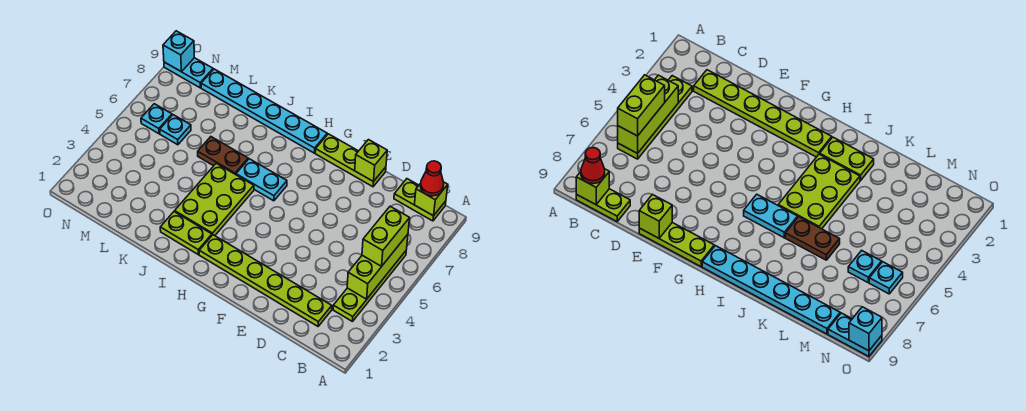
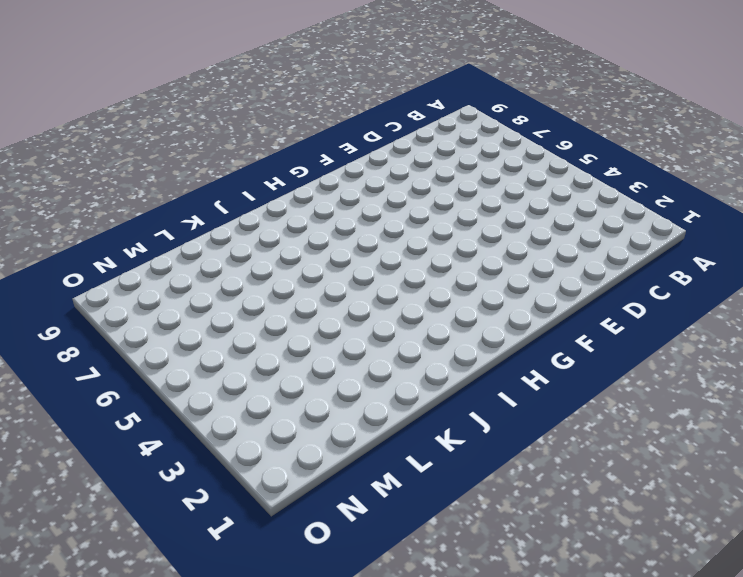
none -> lime 1x4 plate [333,251,406,322]
none -> lime 1x2 plate [394,179,446,221]
none -> lime 1x6 plate [199,235,332,326]

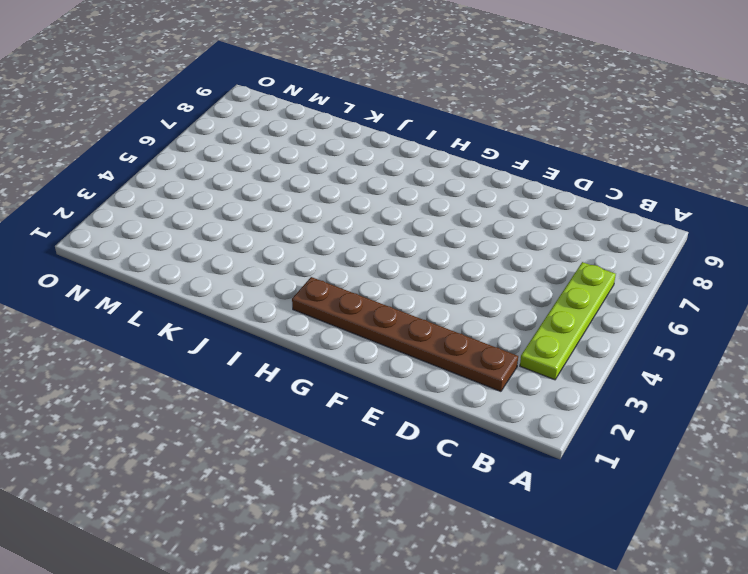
brown 1x6 plate [292,277,518,391] -> lime 1x6 plate [199,235,332,326]
none -> lime 1x2 plate [394,179,446,221]
none -> lime 1x3 plate [315,134,386,187]
none -> cyan 1x2 plate [236,159,287,201]

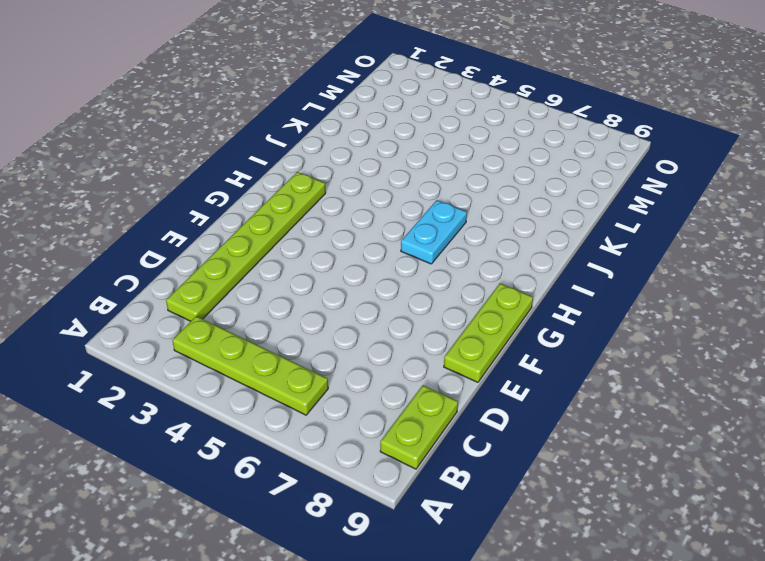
none -> cyan 1x6 plate [201,69,327,153]
none -> lime 1x2 plate [160,212,212,255]
none -> lime 2x3 plate [175,163,254,236]

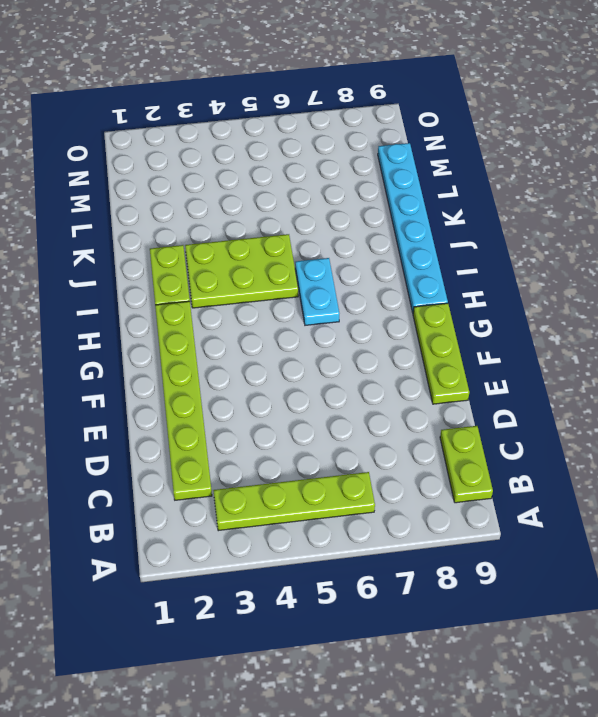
none -> brown 1x2 plate [198,137,248,175]
none -> cyan 1x1 plate [160,115,191,145]
none -> cyan 1x1 plate [141,104,172,134]

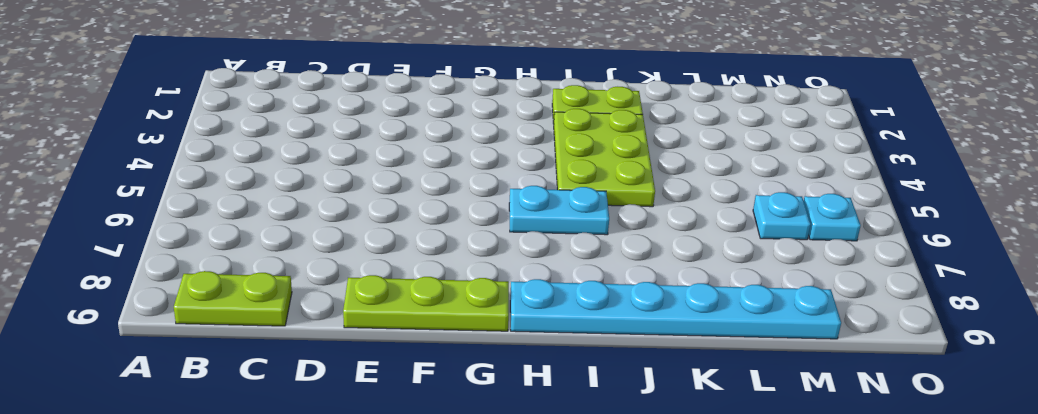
none -> lime 1x4 plate [333,251,406,322]
none -> lime 1x6 plate [199,235,332,326]
none -> brown 1x2 plate [198,137,248,175]

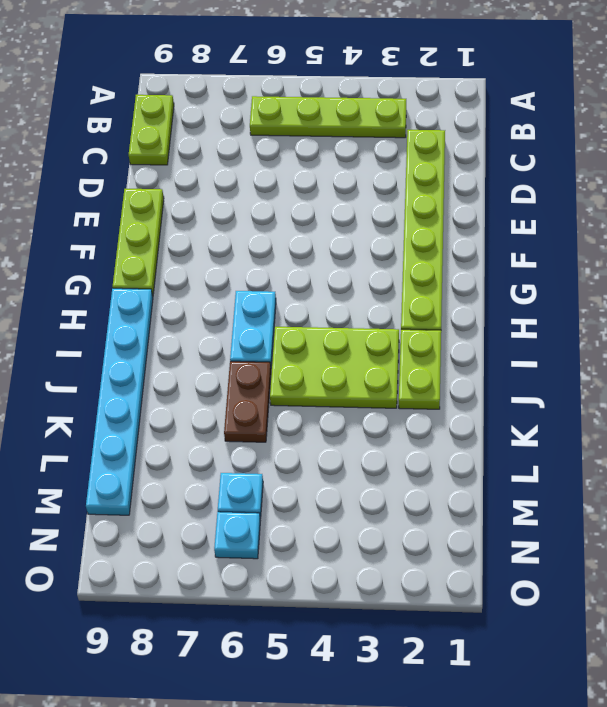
none -> cyan 1x2 plate [164,58,213,88]
none -> lime 1x3 brick [347,234,408,299]
none -> lime 1x1 brick [414,182,448,216]

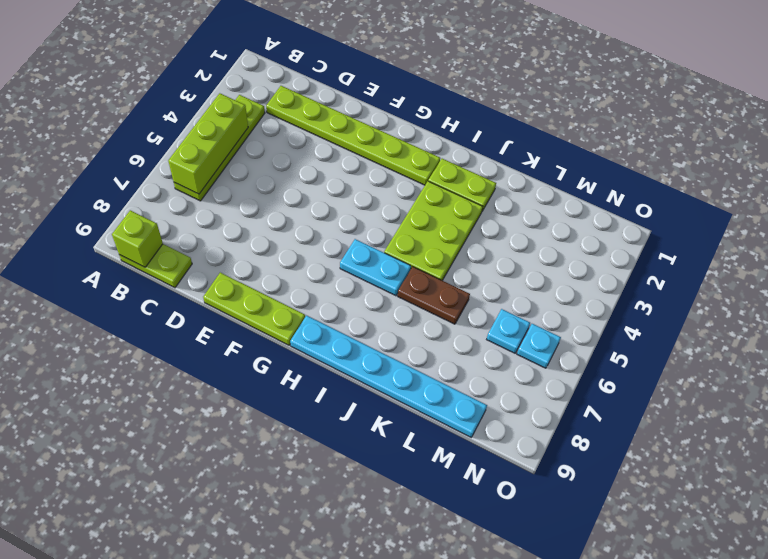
none -> cyan 1x2 plate [164,58,213,88]
none -> lime 1x1 brick [355,140,387,182]
none -> cyan 1x1 brick [163,31,194,72]

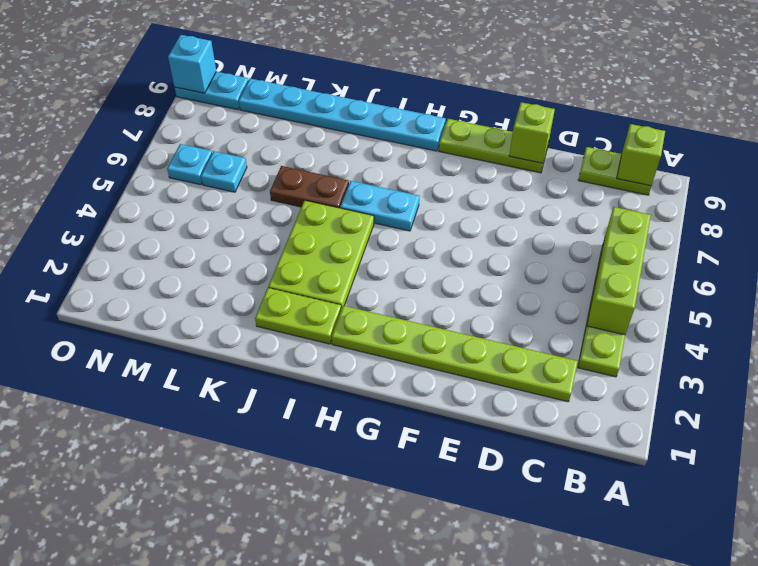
none -> lime 1x2 brick [362,206,410,267]
none -> red 1x1 cone [420,161,444,196]

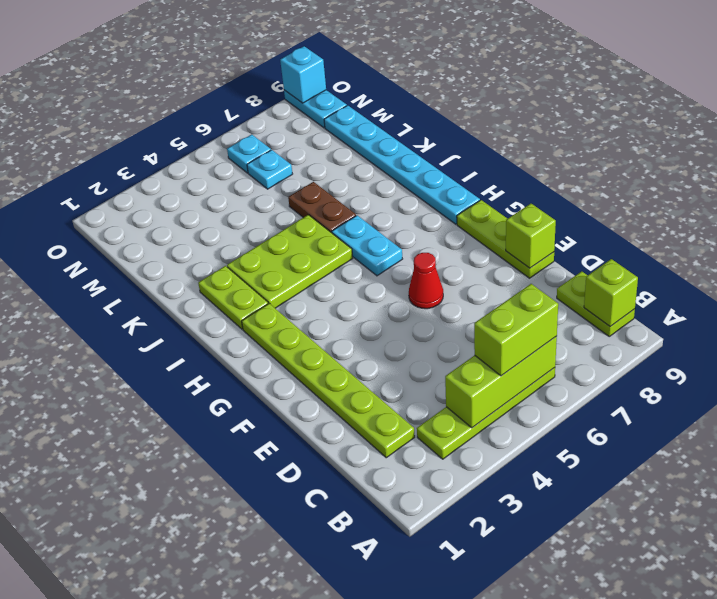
red 1x1 cone [409,253,443,309] -> red 1x1 cone moved to [420,161,444,196]

